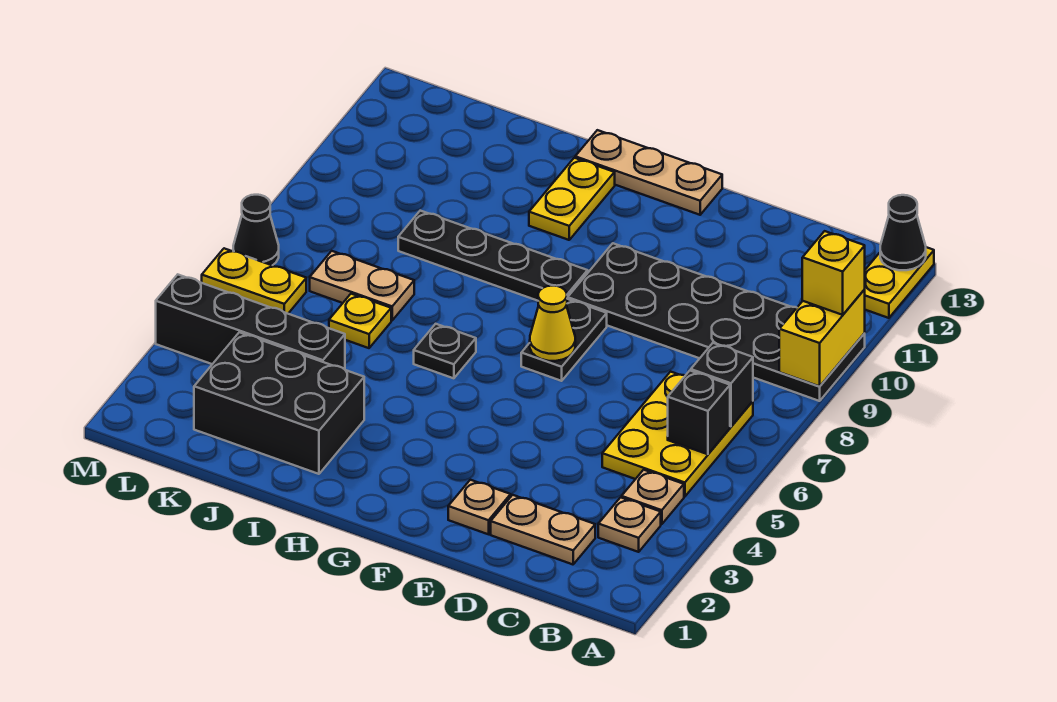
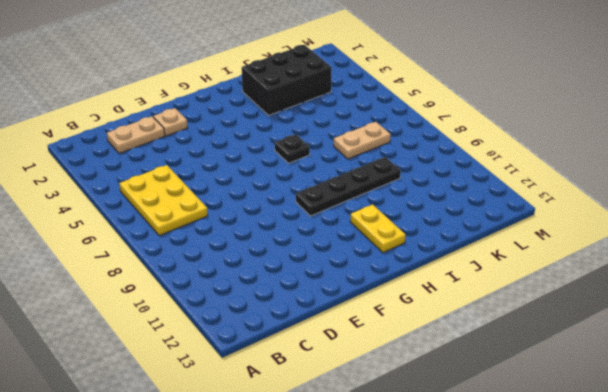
none -> black 2x6 plate [568,243,865,401]
none -> yellow 1x2 plate [865,247,934,318]
none -> tan 1x1 plate [598,497,661,552]

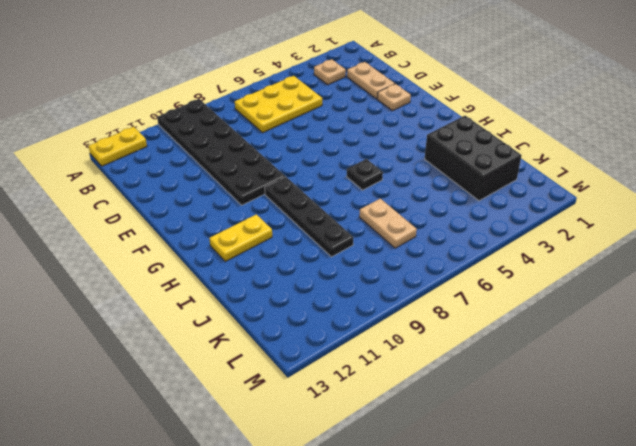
none -> tan 1x1 plate [622,470,684,524]
none -> black 1x2 plate [521,299,607,381]
none -> tan 1x3 plate [575,130,722,215]

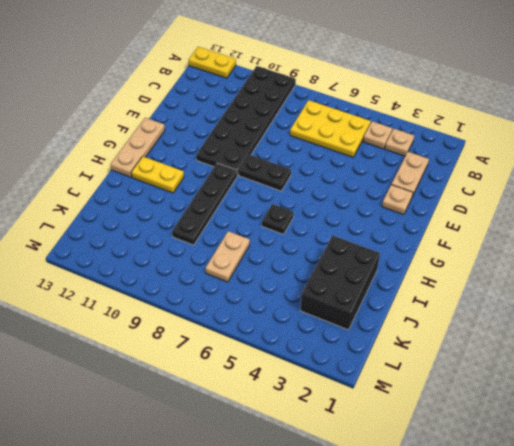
none -> black 1x4 brick [156,275,345,369]
none -> yellow 1x1 plate [329,294,391,348]
none -> yellow 1x2 plate [202,248,306,314]

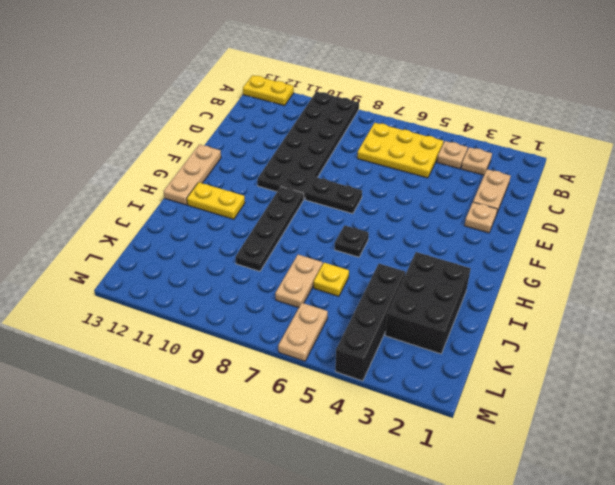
tan 1x2 plate [278,303,328,361] -> yellow 1x2 plate [202,248,306,314]
none -> black 1x1 cone [233,195,279,265]
none -> yellow 1x2 brick [779,289,865,386]
none -> black 1x1 cone [880,195,926,270]

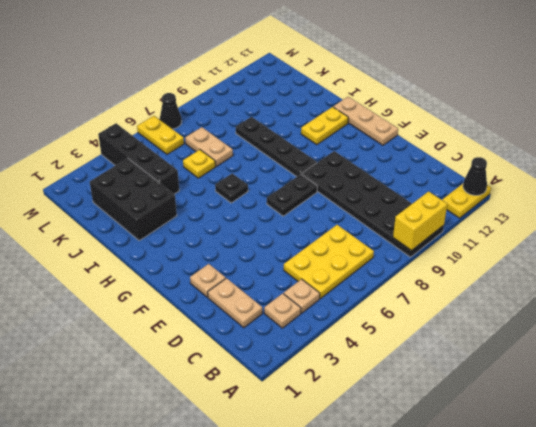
none -> black 1x1 brick [668,371,730,454]
none -> black 1x1 brick [691,343,753,427]
none -> yellow 1x1 cone [530,286,575,361]

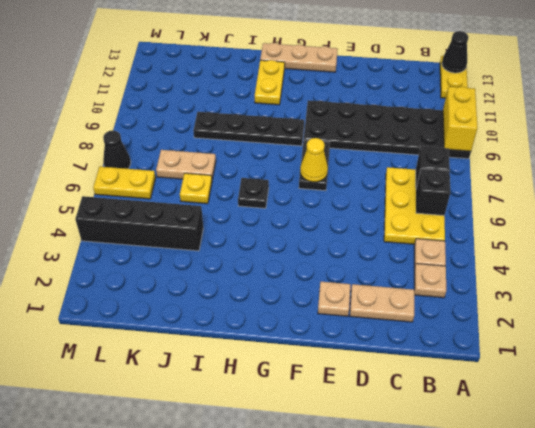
none -> black 2x3 brick [194,332,364,474]
none -> yellow 1x1 brick [802,231,865,315]

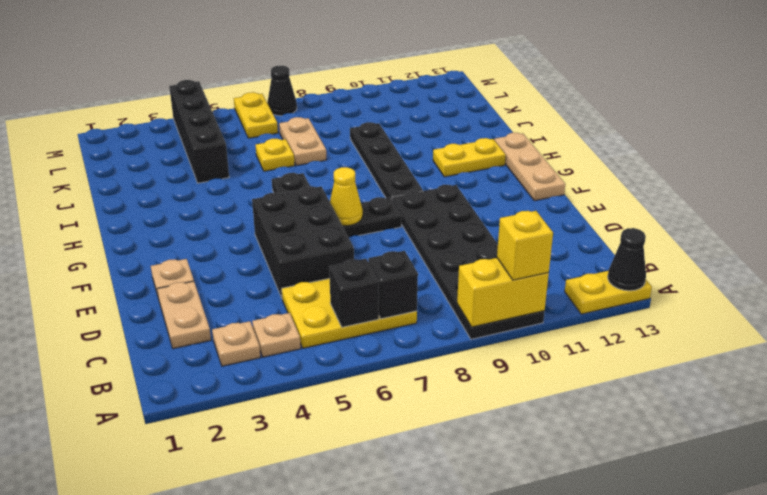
black 2x3 brick [252,186,354,298] -> black 2x3 brick moved to [194,332,364,474]

